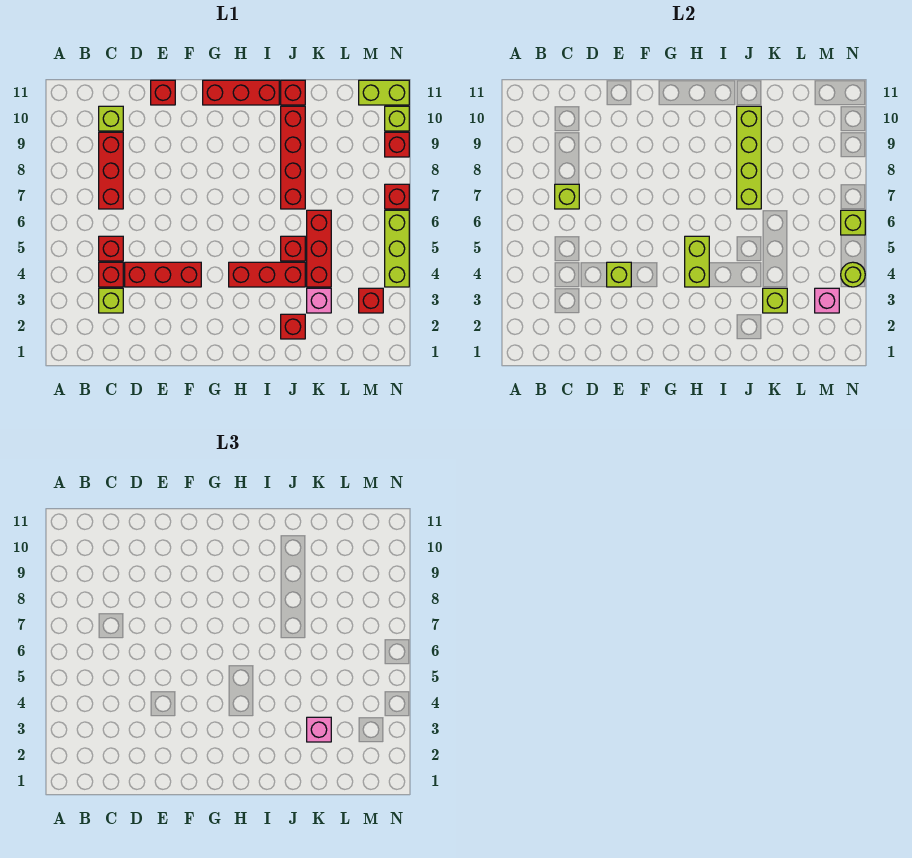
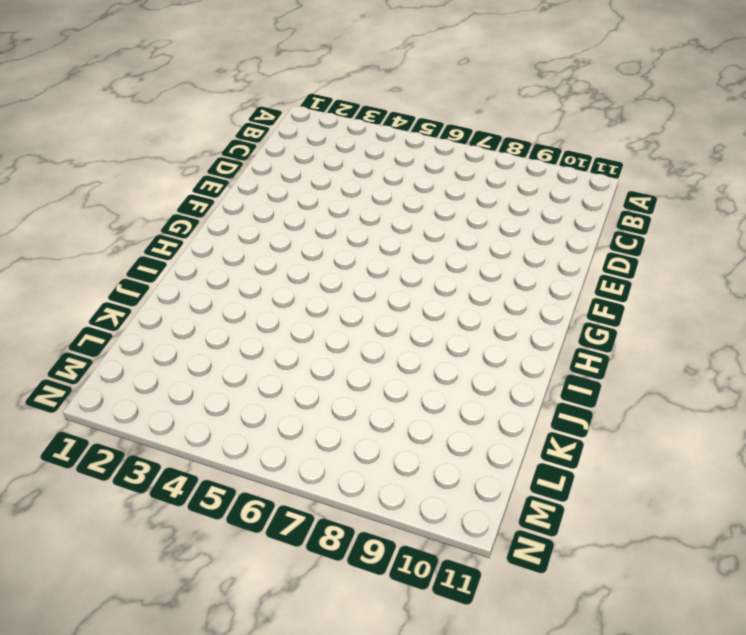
none -> lime 1x1 brick [99,288,123,313]
none -> red 1x1 brick [99,262,123,287]
none -> red 1x1 brick [99,236,123,261]
none -> red 1x3 brick [99,132,123,209]

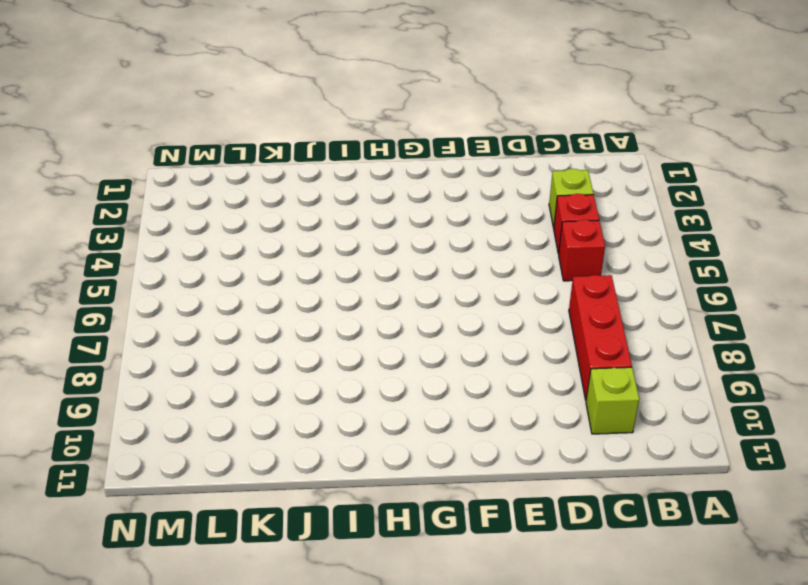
none -> red 1x3 brick [125,262,201,287]
none -> red 1x1 brick [151,80,175,105]
none -> red 1x3 brick [203,80,279,105]
none -> red 1x3 brick [229,262,305,287]

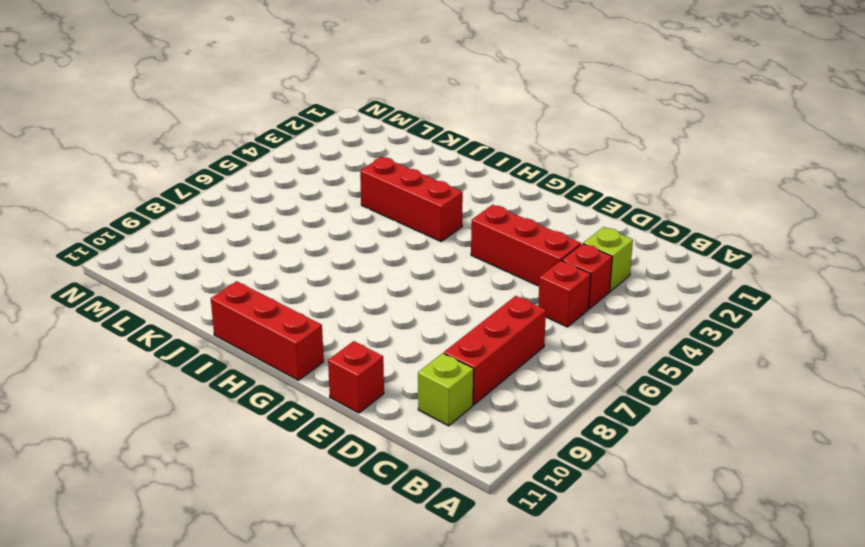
none -> red 1x1 brick [281,314,305,339]
none -> red 1x1 brick [281,236,305,261]
none -> red 1x4 brick [281,106,305,209]
none -> red 1x1 brick [281,80,305,105]

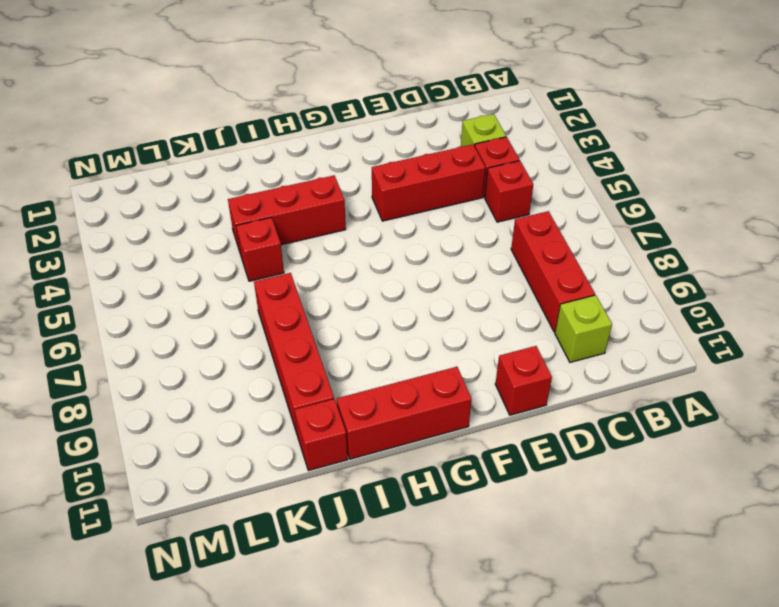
none -> red 1x1 brick [281,314,305,339]
none -> pink 1x1 brick [307,288,331,313]
none -> red 1x3 brick [307,210,331,287]
none -> red 1x1 brick [359,288,383,313]

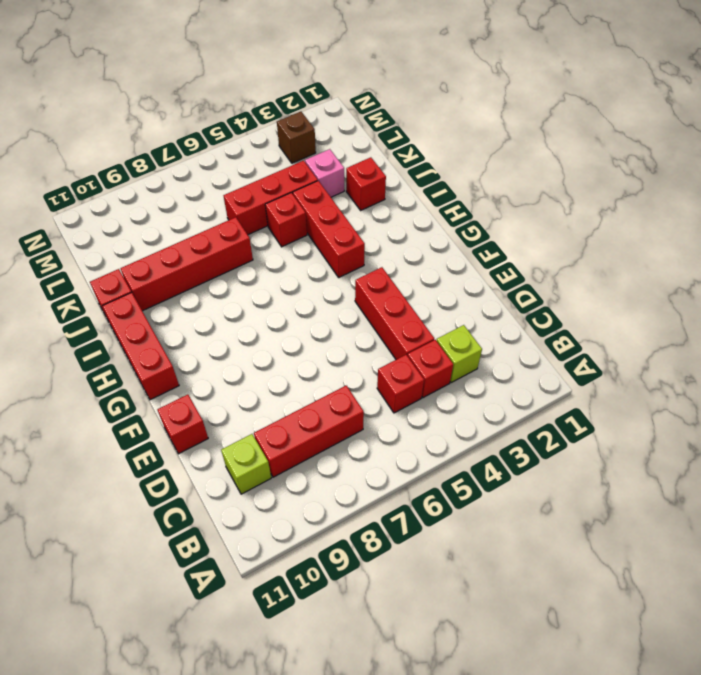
brown 1x1 brick [277,112,316,163] -> red 1x1 brick [359,288,383,313]
none -> lime 1x2 brick [359,80,409,105]
none -> lime 1x3 brick [385,210,409,287]
none -> red 1x1 brick [385,184,409,209]
none -> red 1x1 brick [385,132,409,157]

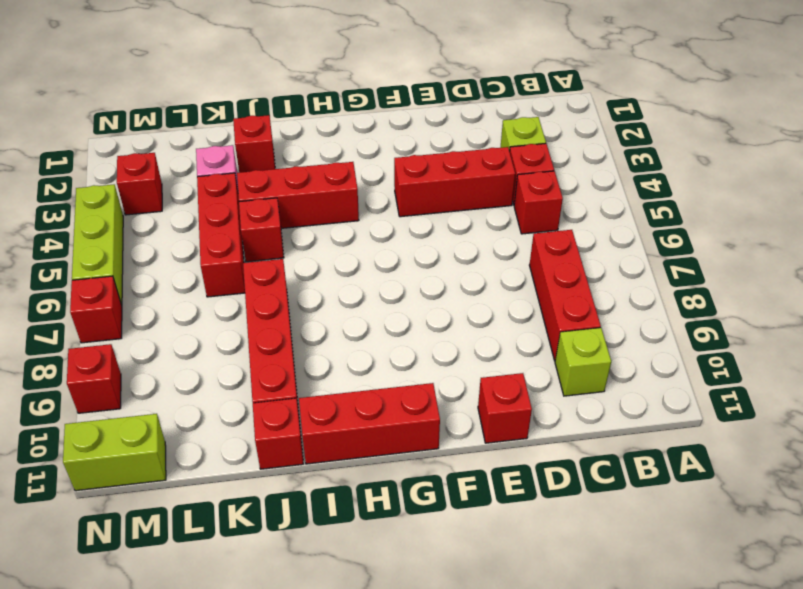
none -> lime 1x1 brick [385,106,409,131]
none -> lime 1x1 brick [555,184,579,209]
none -> lime 1x1 brick [607,262,631,287]
none -> lime 1x2 brick [685,236,709,287]

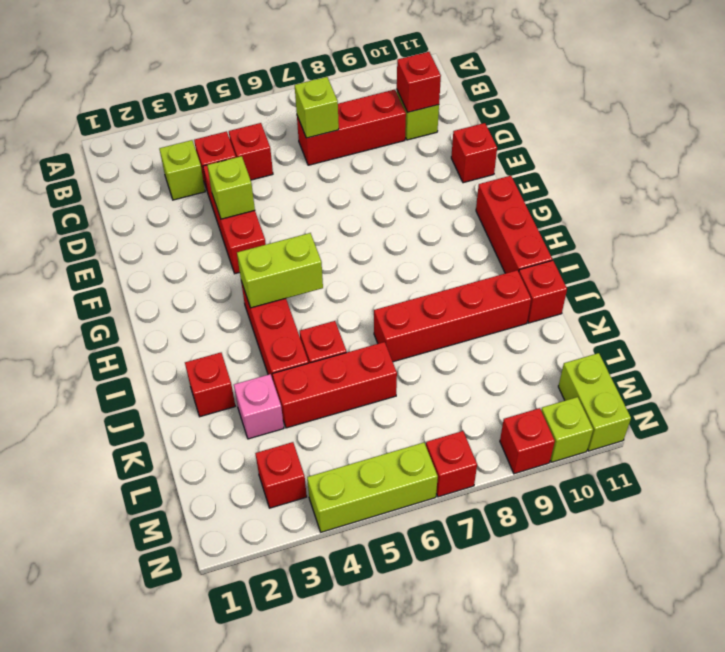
red 1x1 brick [397,52,441,112] -> none
none -> lime 1x4 brick [737,106,761,209]
none -> lime 1x1 brick [763,288,787,313]
none -> pink 1x1 brick [815,288,839,313]
none -> lime 1x1 round brick [841,262,865,287]

